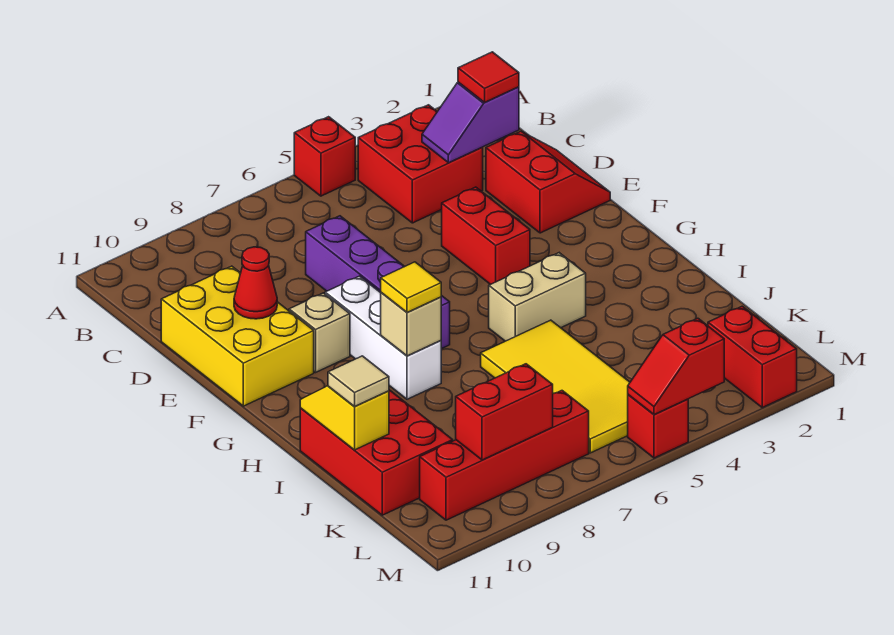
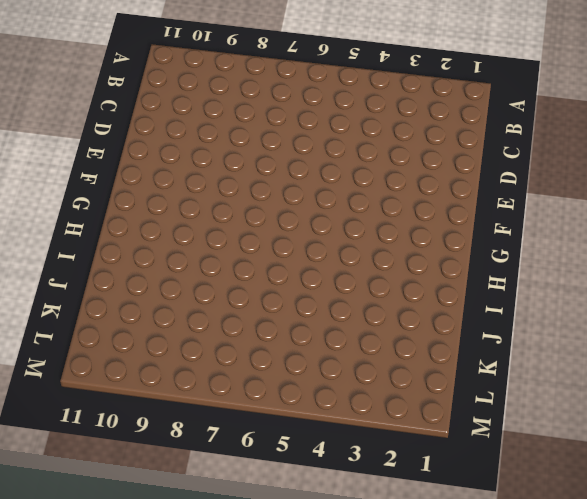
none -> red 1x1 brick [294,117,355,196]
none -> red 2x2 brick [358,105,483,223]
none -> red 2x2 slope [486,131,610,233]

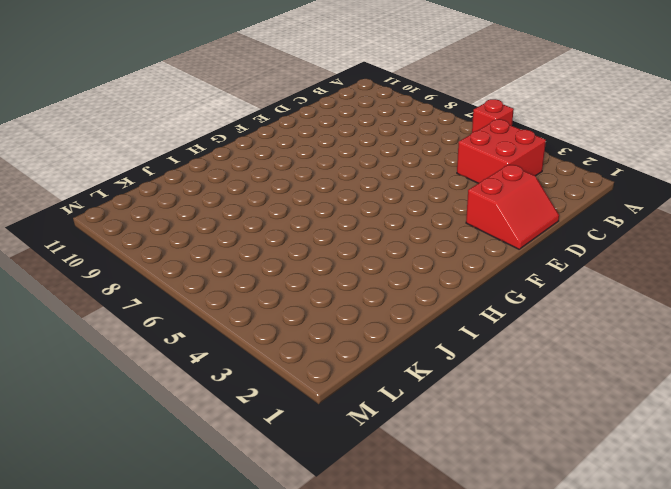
none -> purple 1x4 brick [306,216,450,349]
none -> yellow 2x3 brick [161,266,314,406]
none -> red 1x2 brick [442,187,530,285]

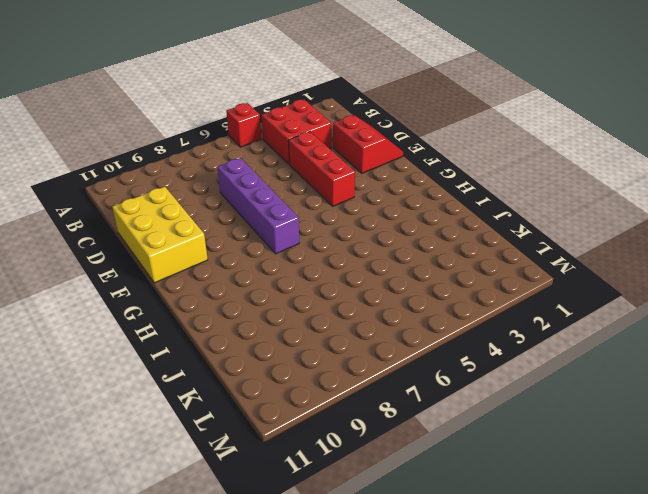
red 1x3 brick [289,132,355,206] -> red 1x2 brick [442,187,530,285]
none -> white 1x3 brick [325,276,441,399]
none -> tan 1x1 brick [289,293,350,372]
none -> tan 1x2 brick [489,253,586,341]

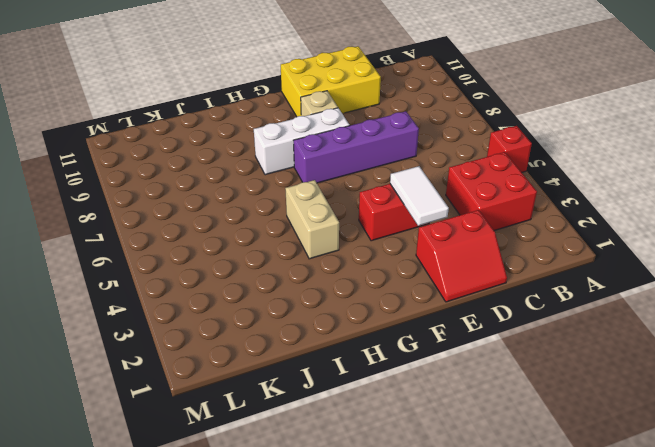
white 1x2 tile [390,166,449,226] -> none
none -> yellow 2x4 tile [481,320,630,453]
none -> red 2x3 brick [300,390,453,515]
none -> red 1x2 brick [708,306,797,407]

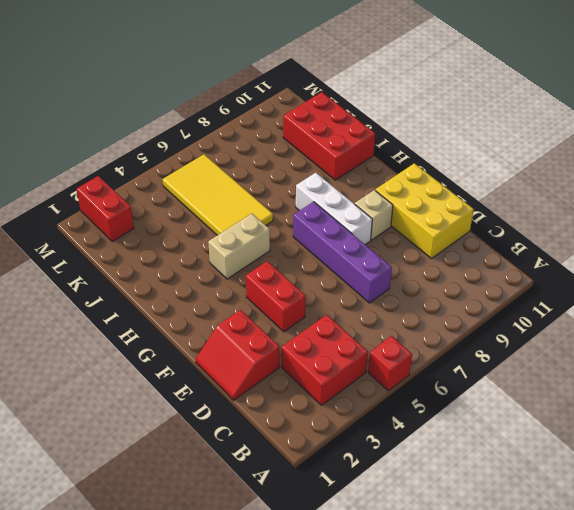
none -> red 1x4 brick [420,391,589,520]
none -> red 1x1 brick [628,395,688,458]
none -> purple 1x2 slope [422,82,519,163]

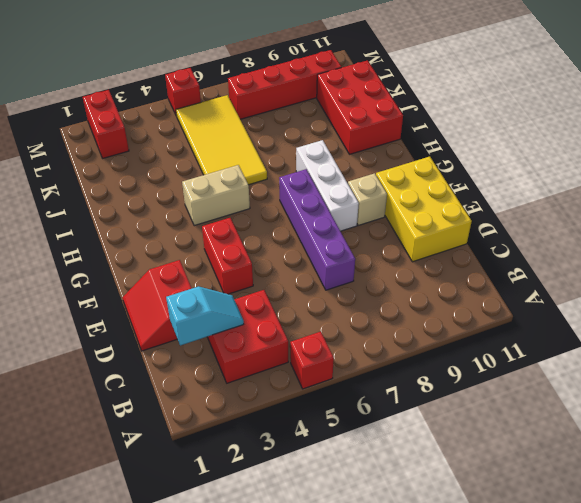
cyan 1x2 slope [166,287,244,346] -> purple 1x2 slope [422,82,519,163]
none -> red 1x1 cone [234,247,277,319]
none -> tan 1x1 brick [381,293,441,356]
none -> yellow 1x2 slope [300,386,389,450]

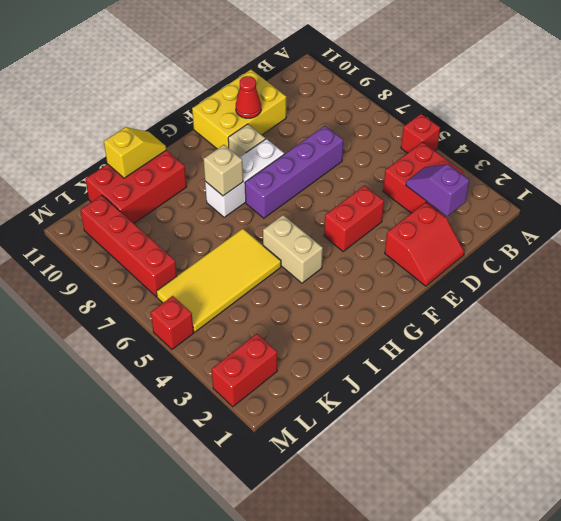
none -> red 1x2 brick [456,364,553,460]
none -> red 1x2 slope [628,318,724,415]
none -> red 1x1 tile [458,52,519,102]

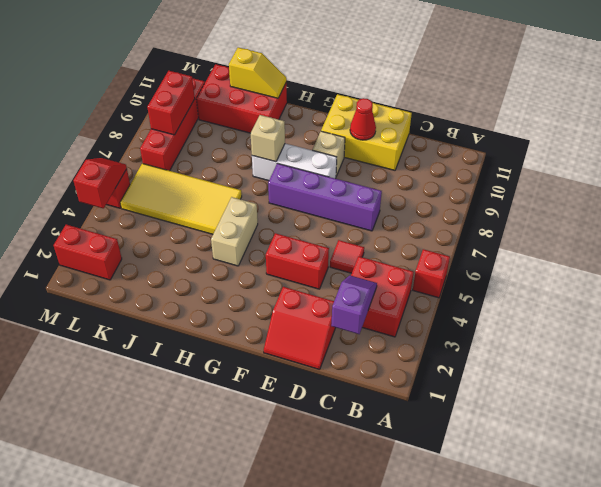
red 1x1 tile [330,240,364,273] -> red 1x1 tile moved to [458,52,519,102]
none -> yellow 1x1 tile [381,262,441,312]
none -> tan 1x1 tile [328,356,389,406]

